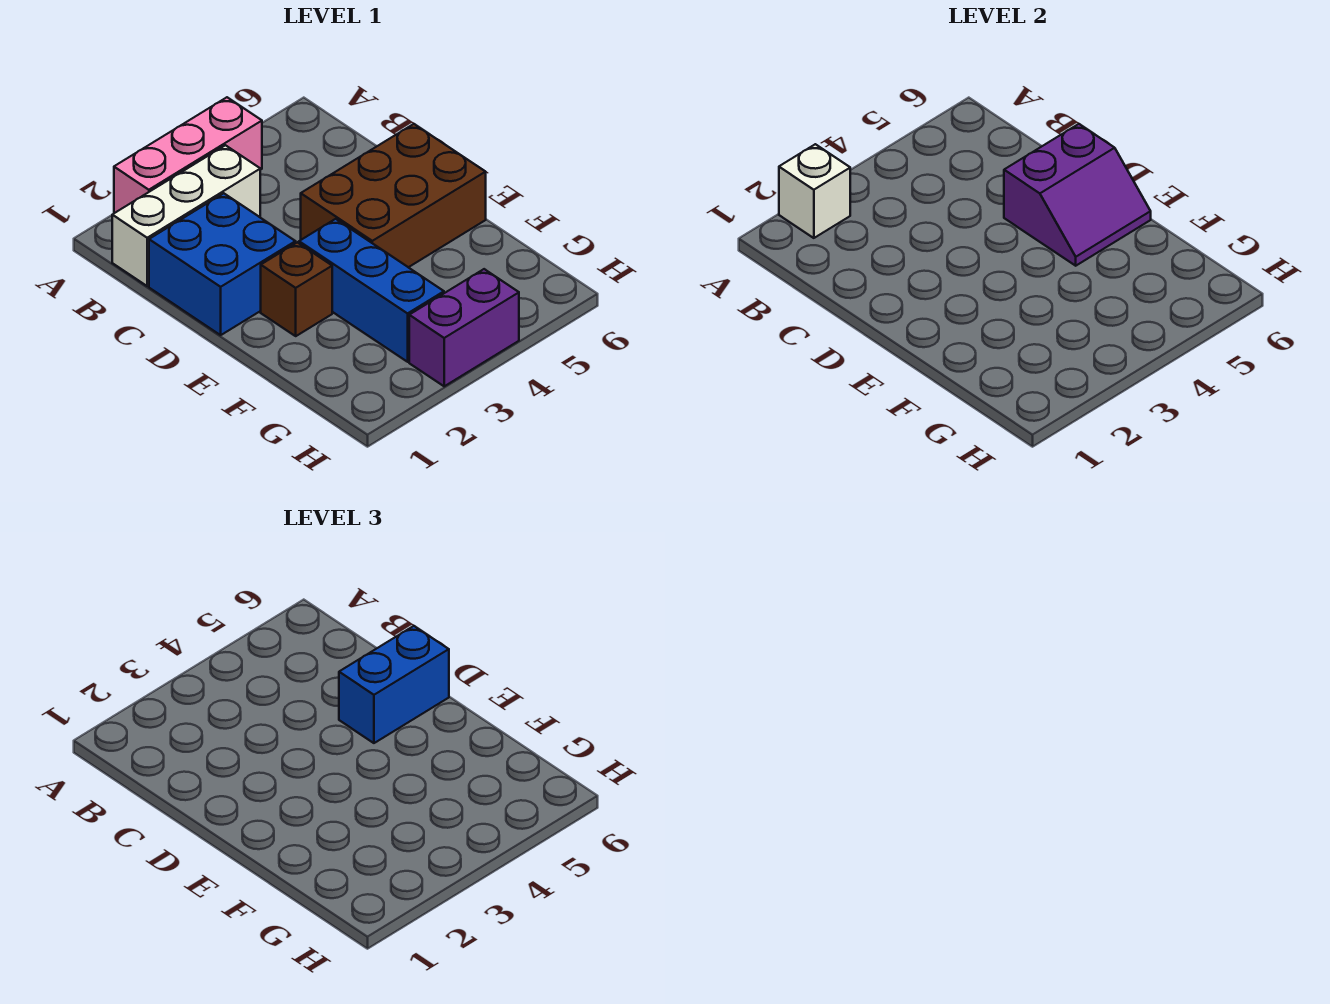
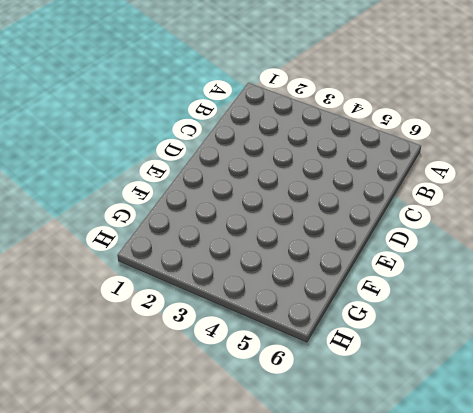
none -> pink 1x3 brick [114,97,262,213]
none -> white 1x3 brick [112,145,260,286]

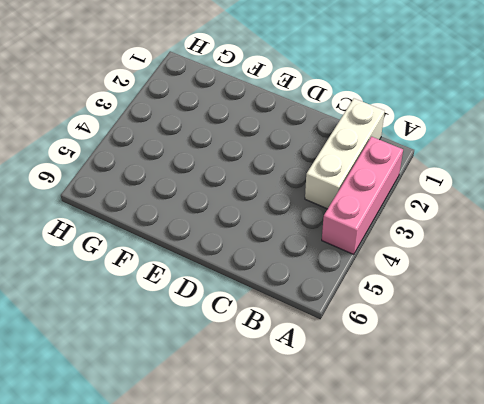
none -> blue 2x2 brick [149,193,296,335]
none -> brown 2x3 brick [301,124,486,267]

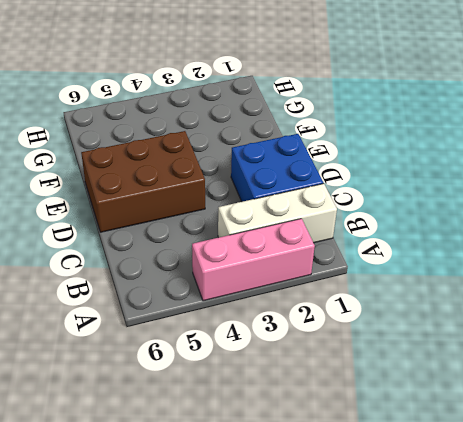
none -> brown 1x1 brick [261,242,332,336]
none -> blue 1x3 brick [299,219,444,362]

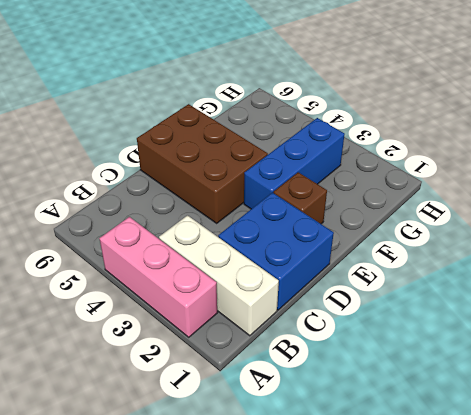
none -> purple 1x2 brick [409,269,519,386]
none -> white 1x1 brick [779,144,850,238]

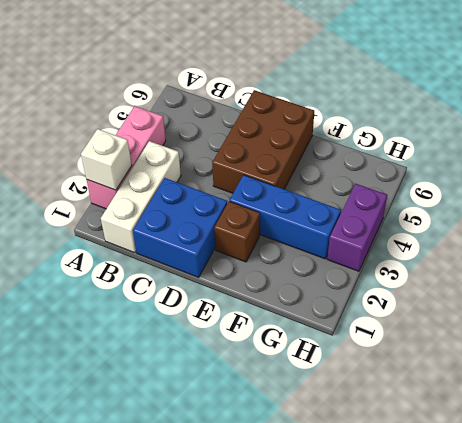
none -> purple 2x2 slope [1004,124,1151,266]
none -> blue 1x2 brick [339,626,449,743]

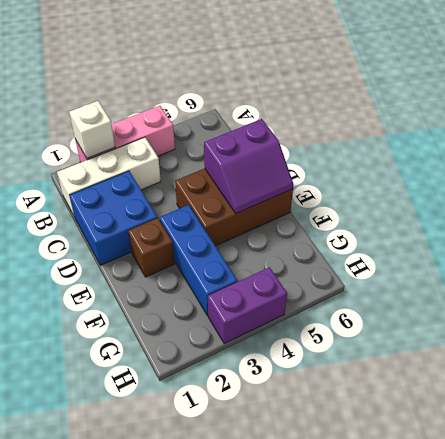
none -> blue 1x2 brick [339,626,449,743]

